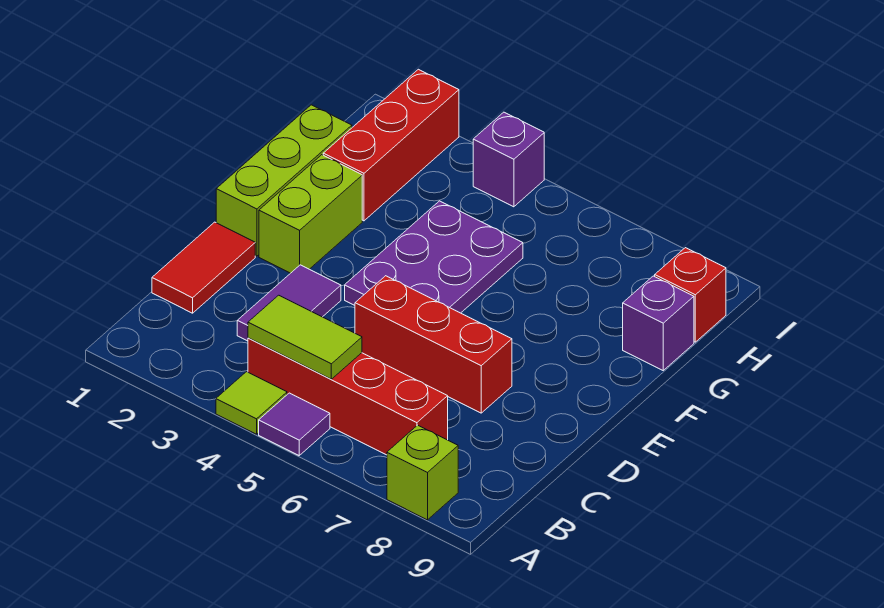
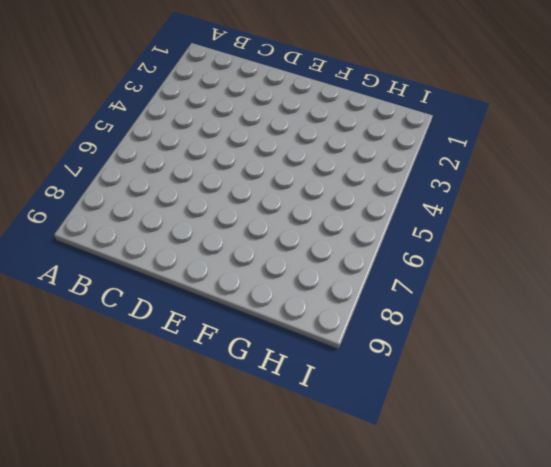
none -> lime 1x1 tile [216,372,287,434]
none -> purple 1x1 tile [259,393,330,455]
none -> lime 1x1 brick [387,425,458,520]

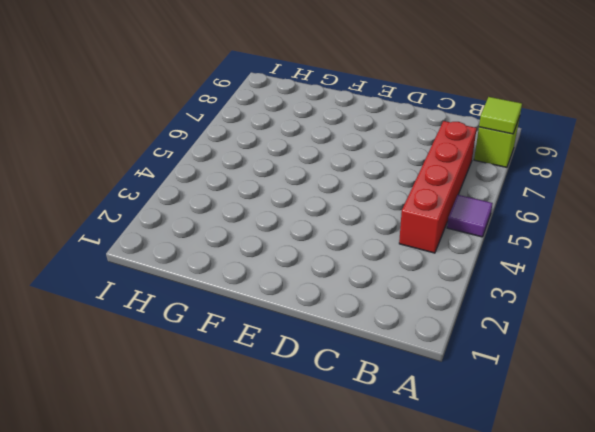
lime 1x1 tile [479,97,522,134] -> lime 1x1 tile moved to [216,372,287,434]
none -> red 1x2 tile [152,222,255,313]
none -> purple 1x2 tile [237,265,341,341]
none -> red 1x3 brick [355,276,512,413]

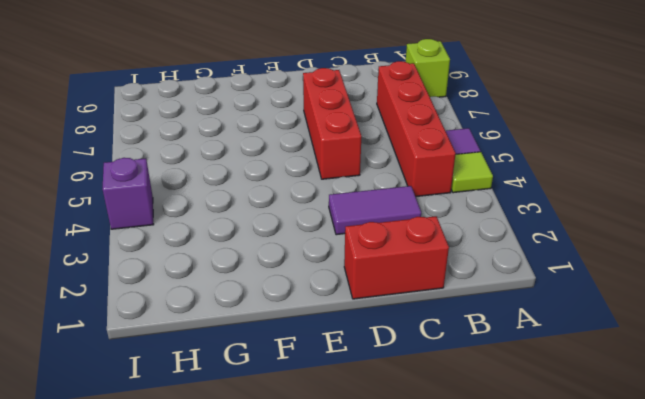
red 1x2 brick [344,216,449,299] -> red 1x2 tile [152,222,255,313]
none -> lime 1x3 brick [216,105,352,256]
none -> lime 1x2 brick [259,155,362,273]
none -> purple 2x3 plate [345,201,523,313]

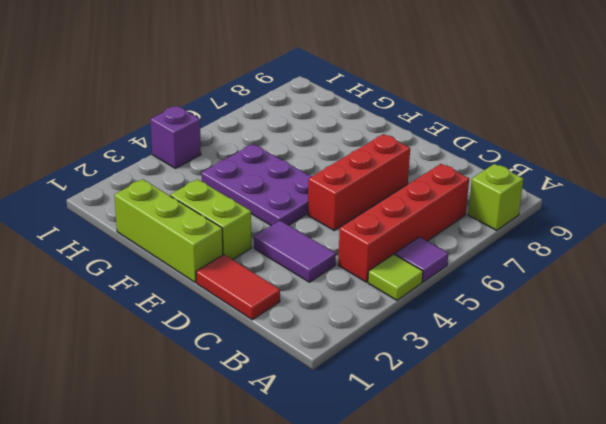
none -> red 1x3 brick [323,69,459,221]
none -> purple 1x1 brick [623,276,694,370]
none -> red 1x1 brick [655,248,726,342]

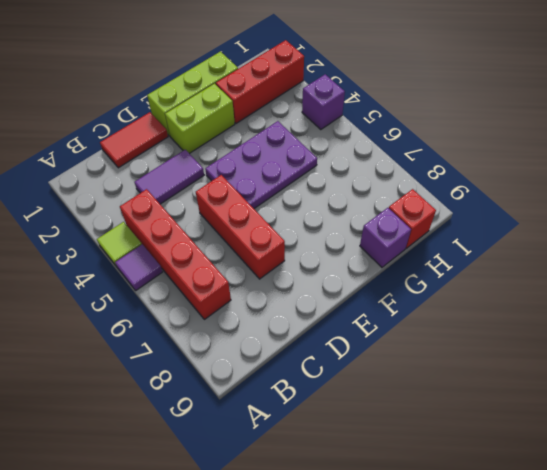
none -> lime 1x1 brick [387,425,458,520]
none -> lime 1x2 tile [248,295,362,379]

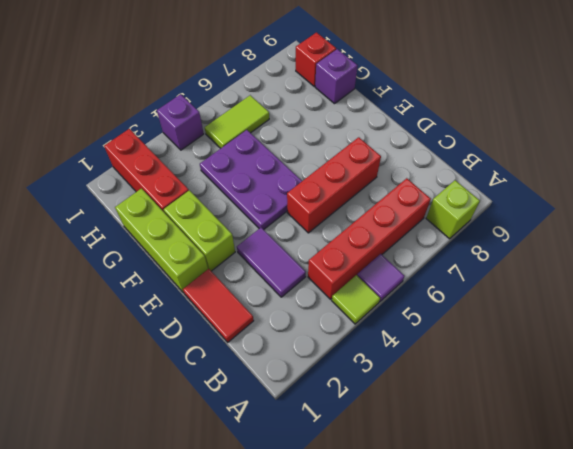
lime 1x2 tile [205,95,269,148] -> lime 1x2 tile moved to [248,295,362,379]

